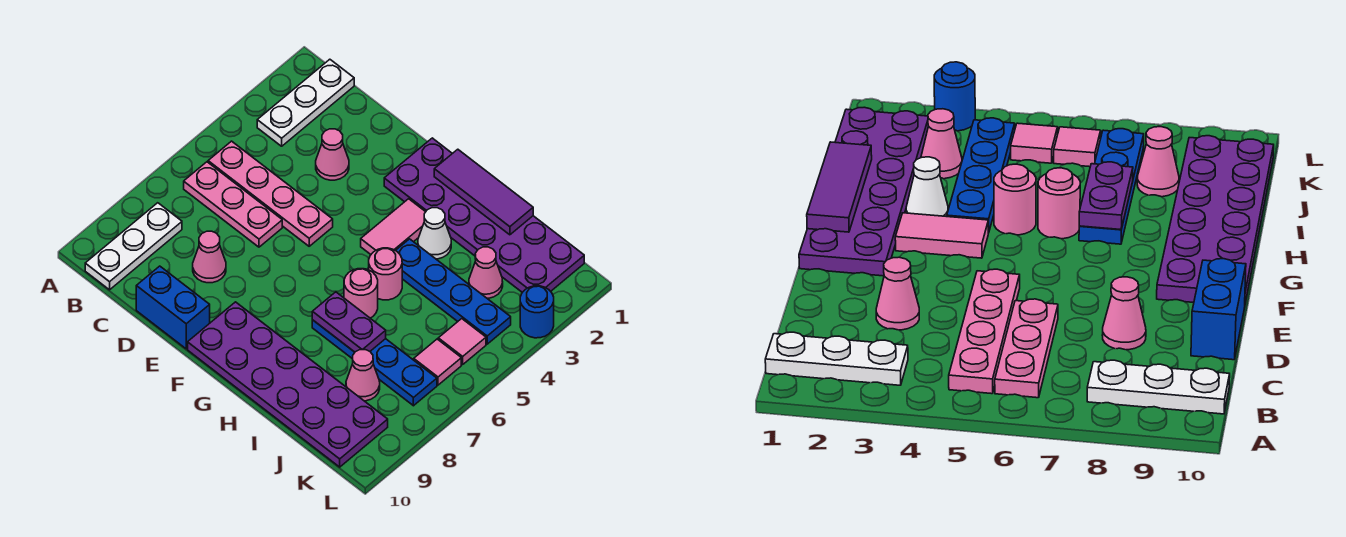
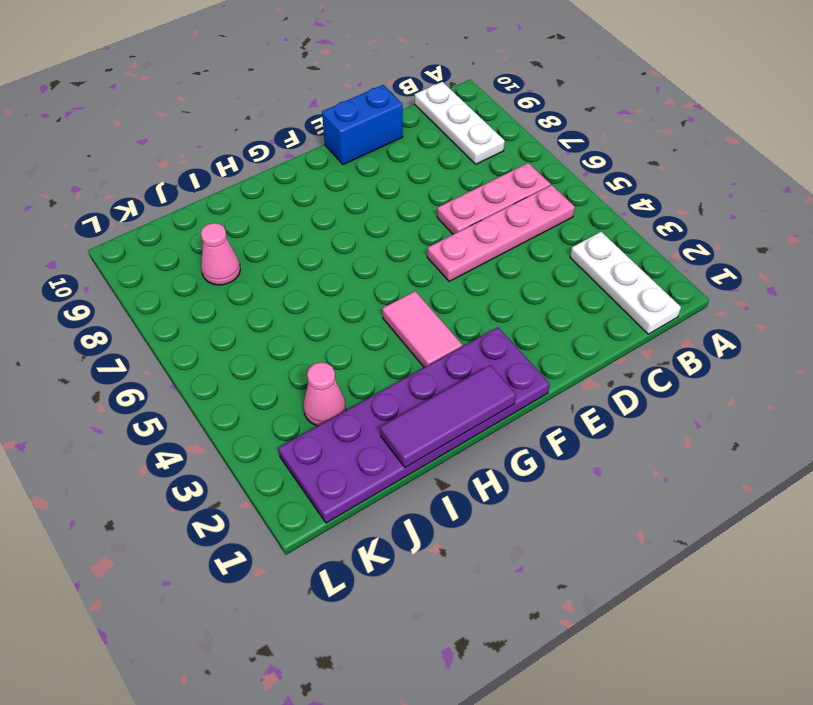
none -> pink 1x1 cone [316,129,349,180]
none -> pink 1x1 cone [193,231,226,283]
none -> purple 2x6 plate [188,302,388,467]

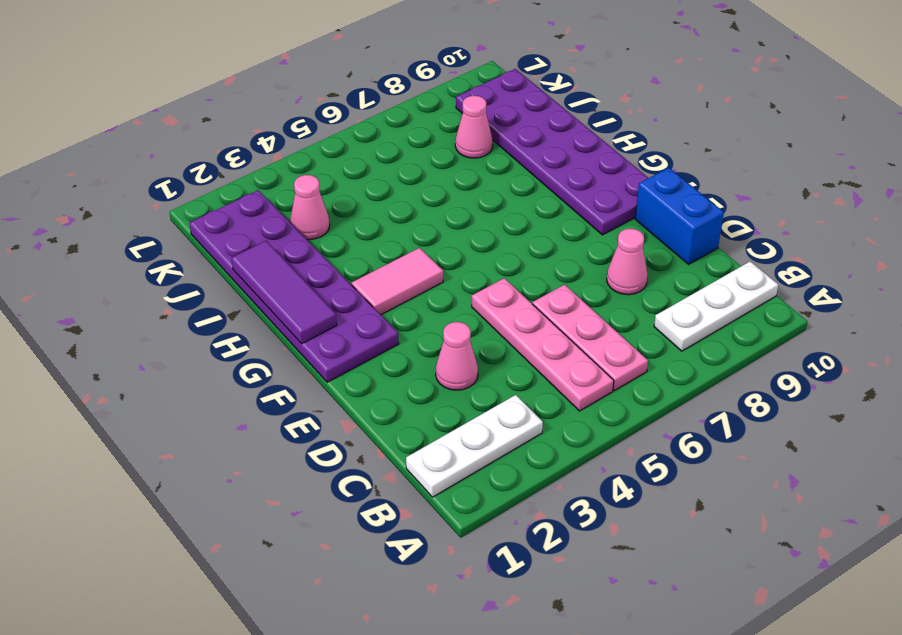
none -> white 1x1 cone [418,208,451,259]
none -> blue 1x4 plate [396,239,511,344]
none -> pink 1x1 round brick [369,248,402,300]

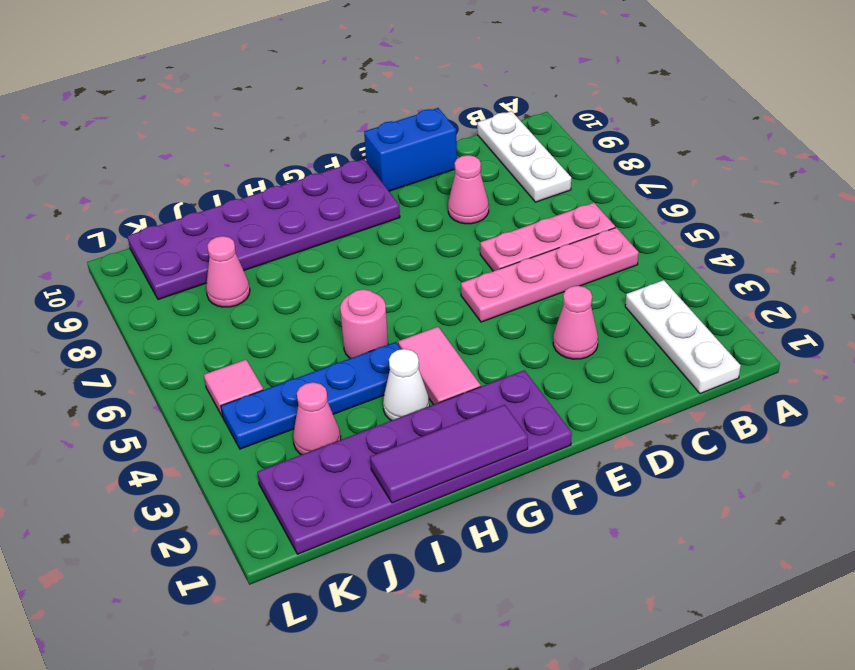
none -> pink 1x1 round brick [344,269,378,318]
none -> blue 1x4 plate [312,320,437,406]
none -> pink 1x1 tile [414,339,461,385]

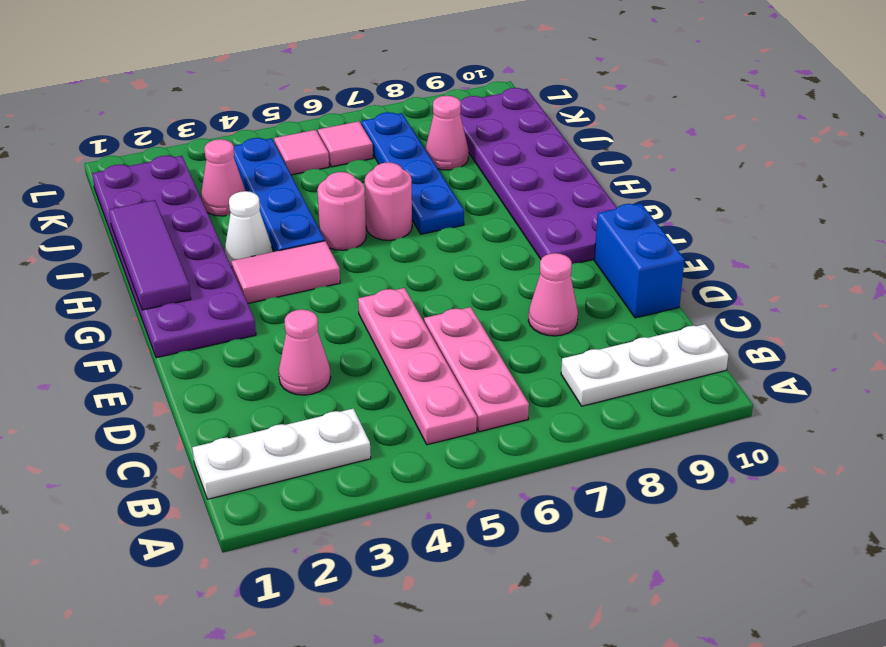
none -> blue 1x1 round brick [520,286,554,338]
none -> purple 1x2 plate [312,292,386,352]

